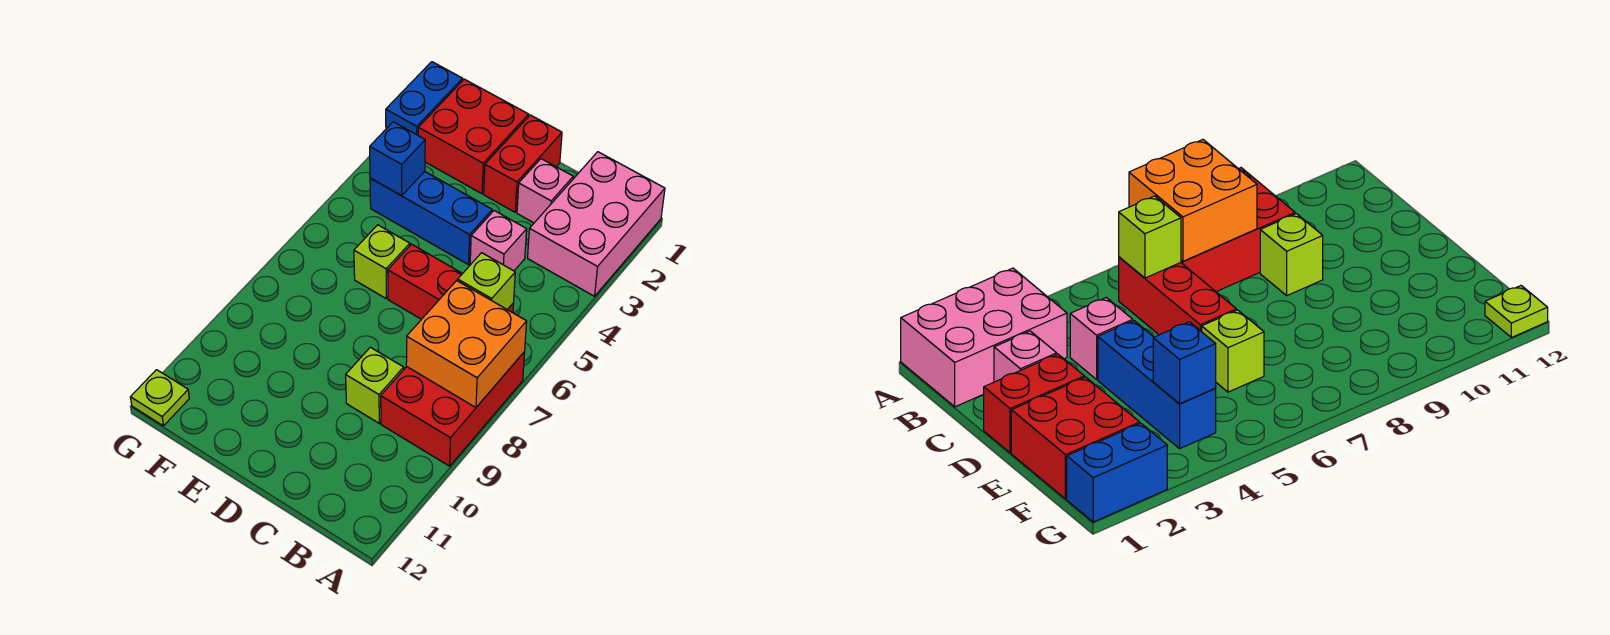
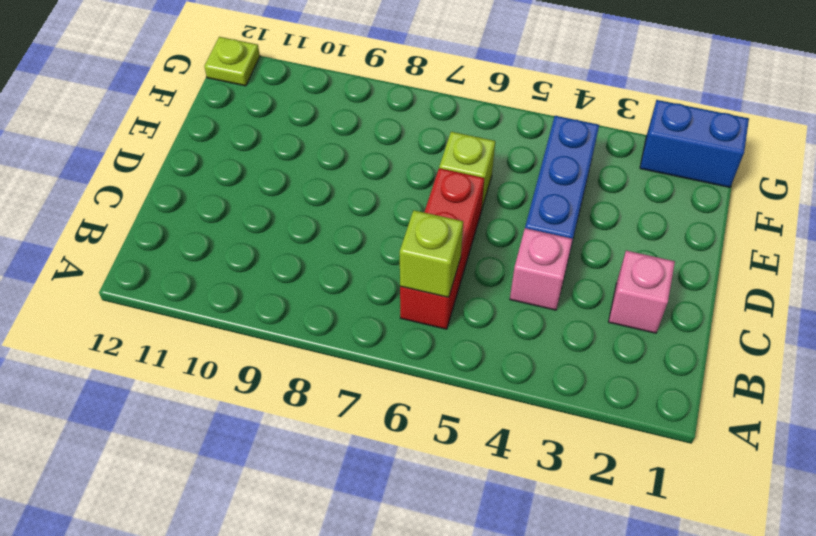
none -> pink 2x3 brick [528,152,665,296]
none -> red 2x3 brick [381,352,525,466]
none -> lime 1x1 brick [346,347,404,423]

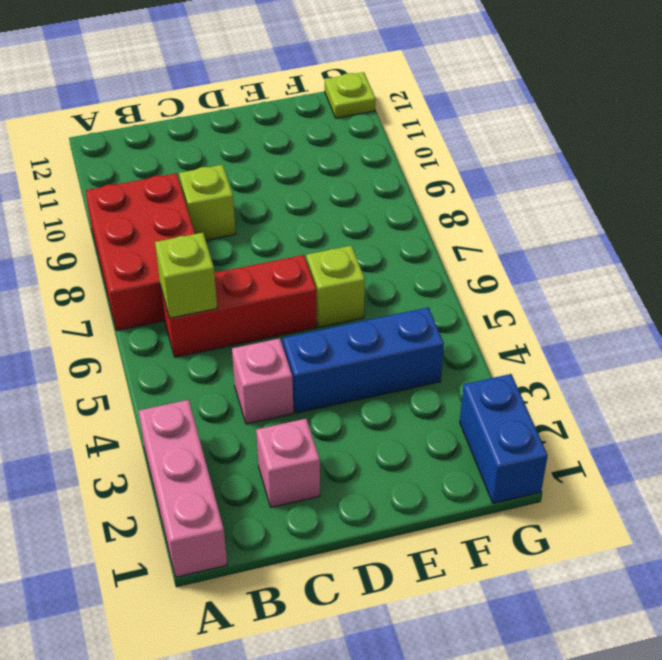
pink 1x3 brick [139,400,227,577] -> pink 2x3 brick [528,152,665,296]
none -> red 1x2 brick [484,115,562,212]
none -> red 2x2 brick [418,79,529,194]
none -> orange 2x2 brick [406,281,527,407]

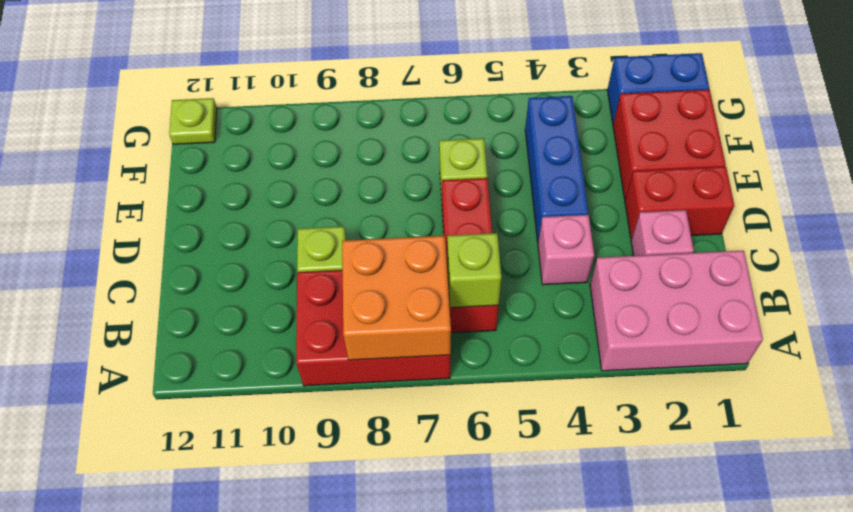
none -> blue 1x1 brick [370,122,425,196]

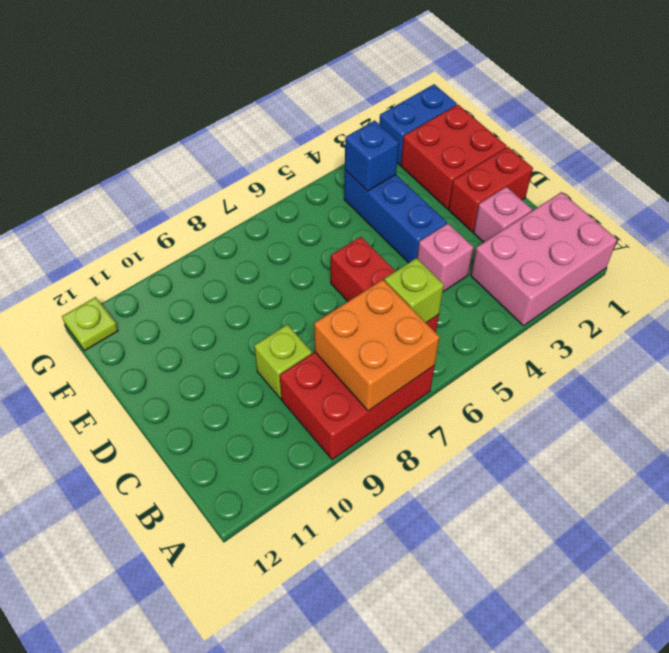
none -> lime 1x1 brick [354,225,410,298]

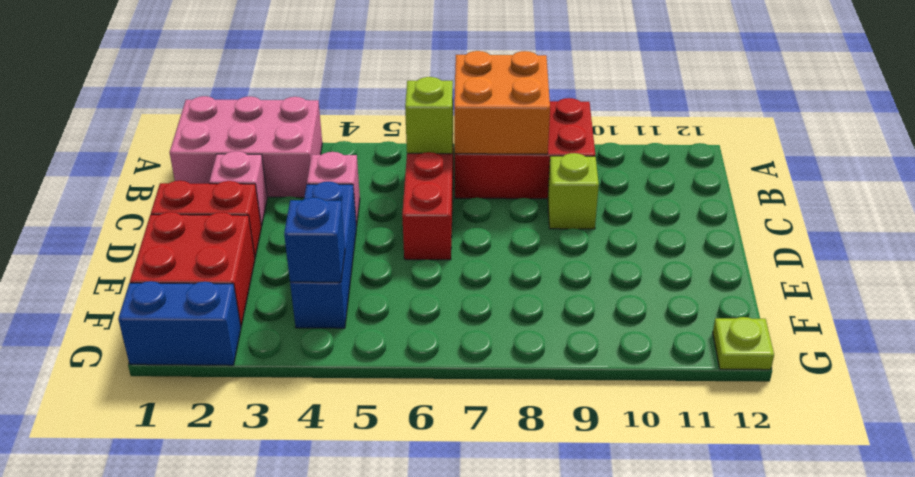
none -> lime 1x1 brick [354,225,410,298]

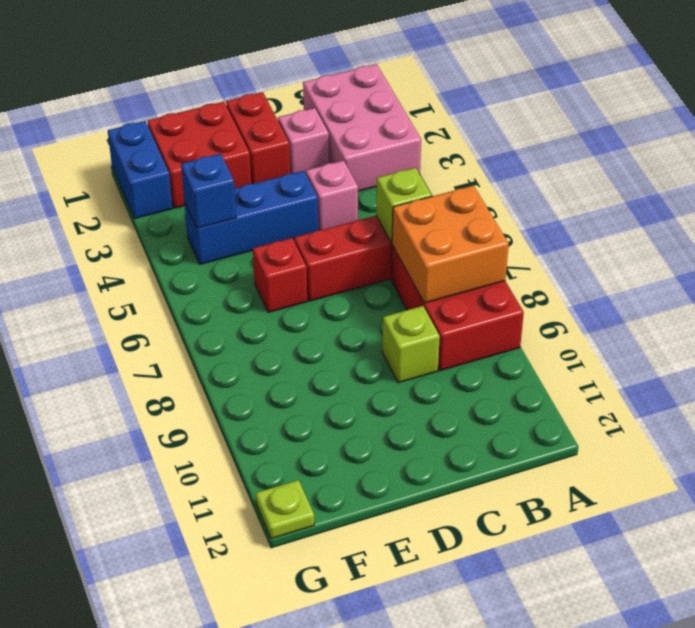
red 1x1 brick [253,238,307,313] -> lime 1x1 brick [354,225,410,298]

